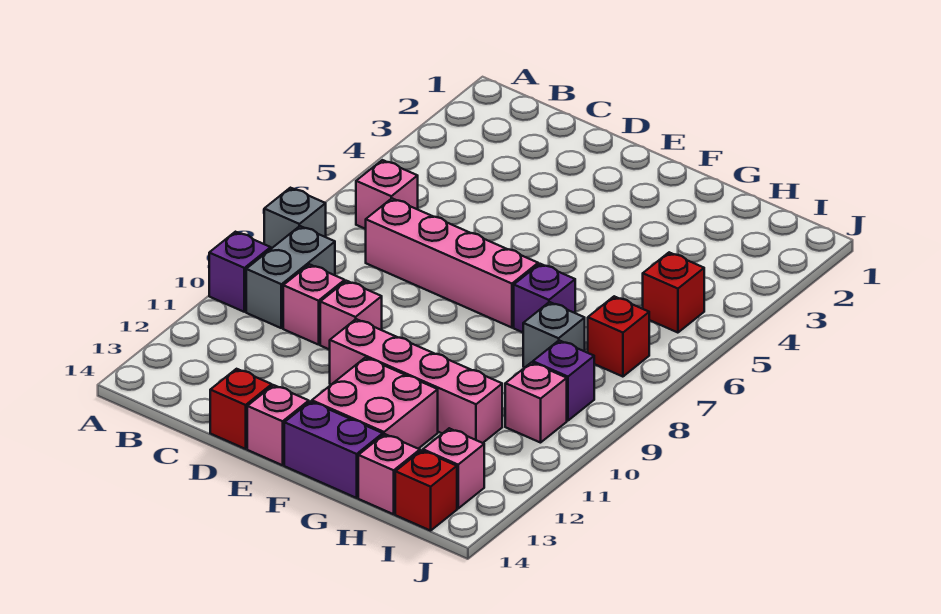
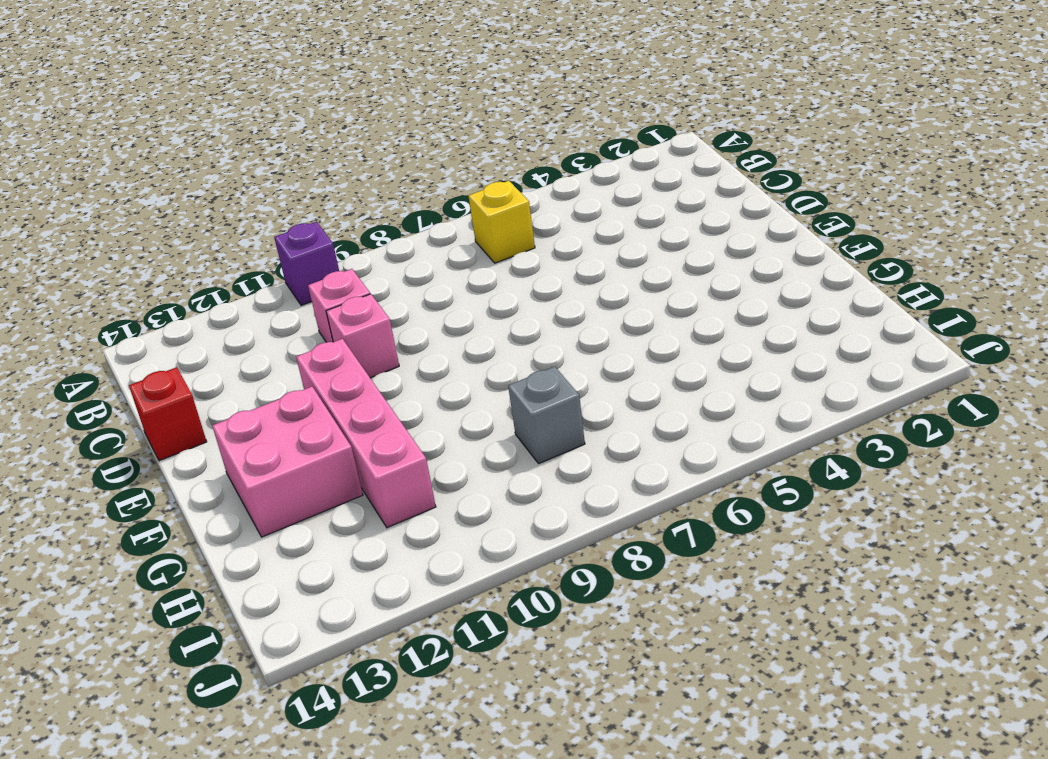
yellow 1x1 brick [469,181,535,263] -> pink 1x1 brick [356,160,418,229]
none -> grey 1x1 brick [264,188,326,249]
none -> grey 1x2 brick [246,226,335,328]
none -> pink 1x4 brick [366,198,538,328]

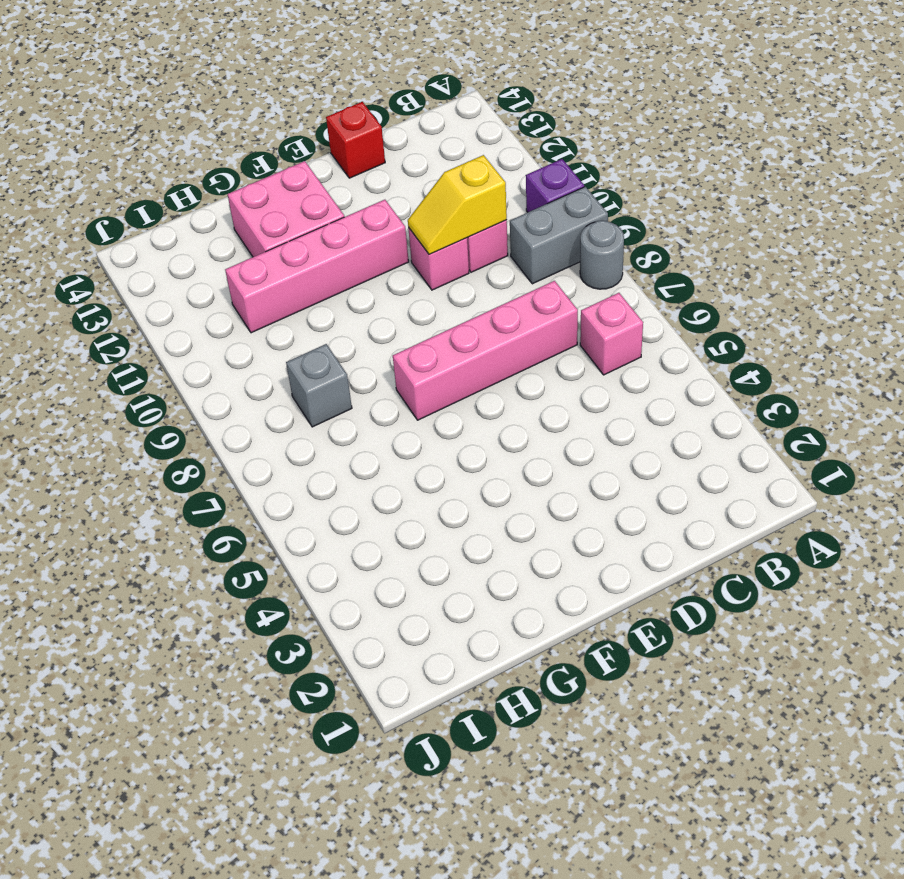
grey 1x1 round brick [580,221,624,289] -> grey 1x1 brick [264,188,326,249]
grey 1x2 brick [510,187,608,284] -> grey 1x2 brick turned to [246,226,335,328]
yellow 1x2 slope [408,155,507,254] -> none
none -> pink 1x1 brick [247,385,309,465]
none -> purple 1x2 brick [284,401,383,498]
none -> purple 1x1 brick [514,264,575,332]

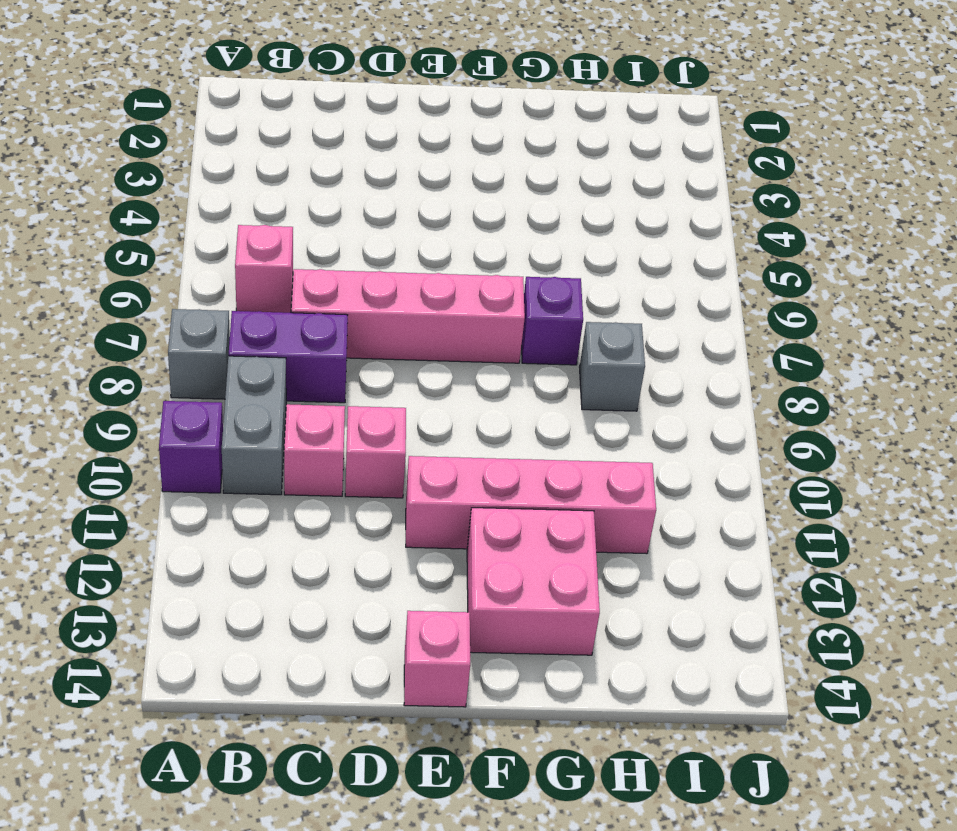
purple 1x2 brick [229,311,348,403] -> purple 1x2 brick moved to [284,401,383,498]
none -> red 1x1 brick [210,369,272,449]
none -> pink 1x1 brick [358,434,420,514]
none -> red 1x1 brick [643,252,704,333]

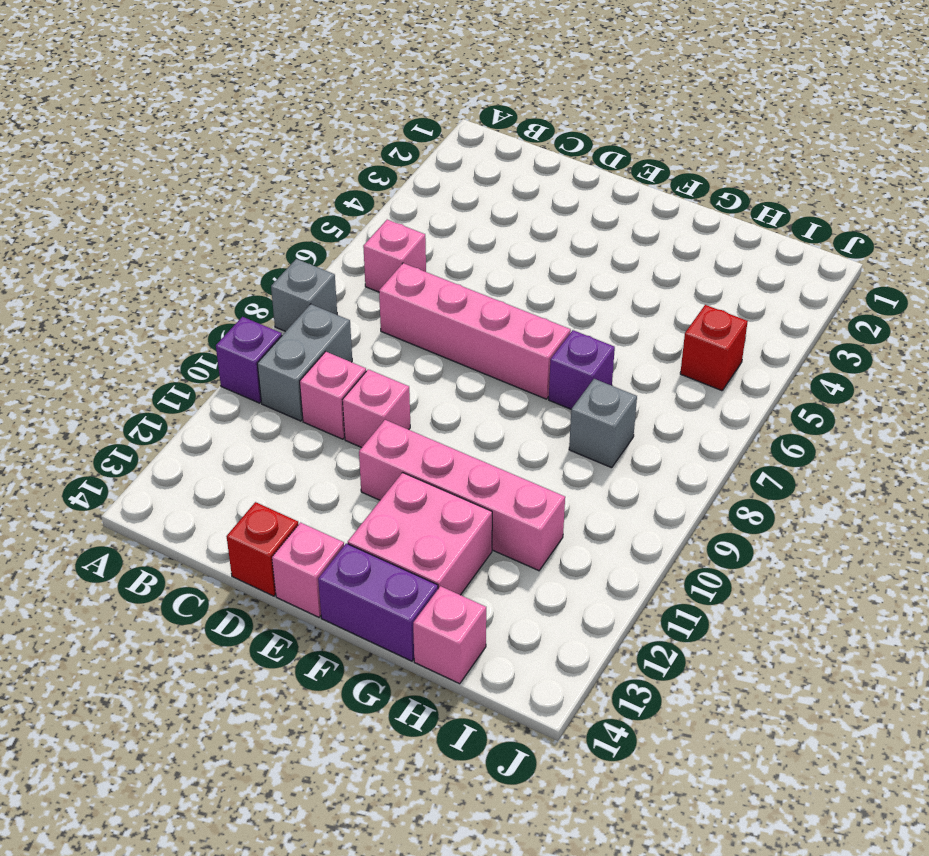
none -> red 1x1 brick [588,296,649,377]
none -> purple 1x1 brick [533,340,594,421]
none -> pink 1x1 brick [505,362,567,443]

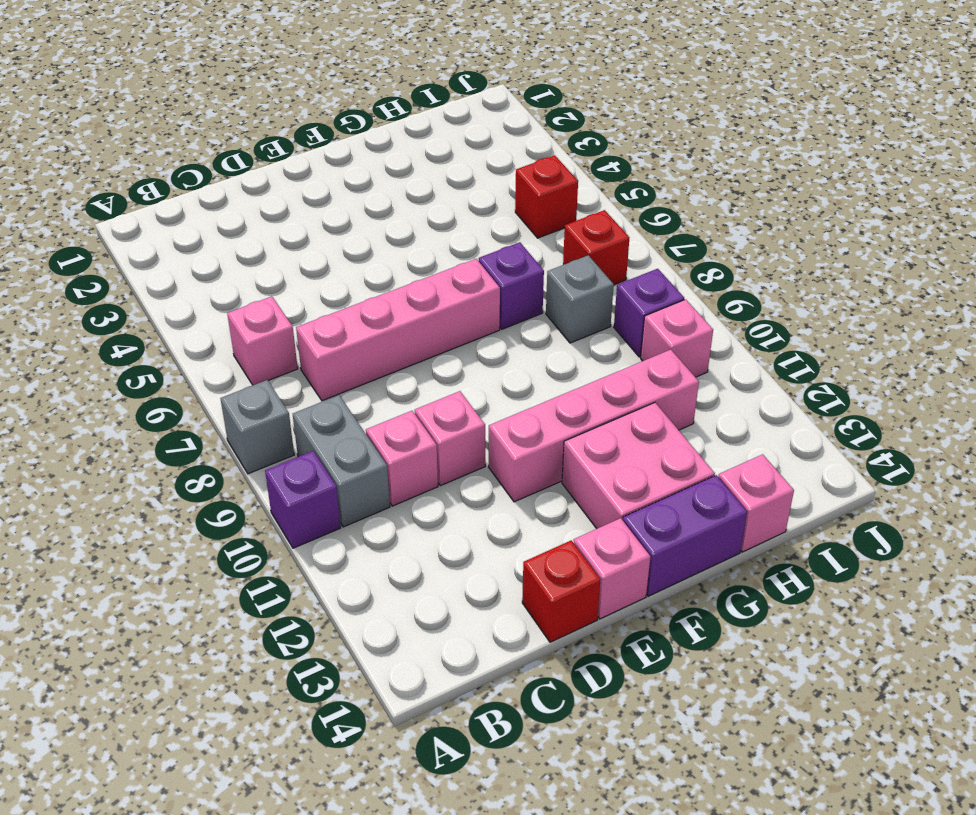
none -> pink 1x1 brick [423,428,484,509]
none -> red 1x1 brick [395,450,457,531]

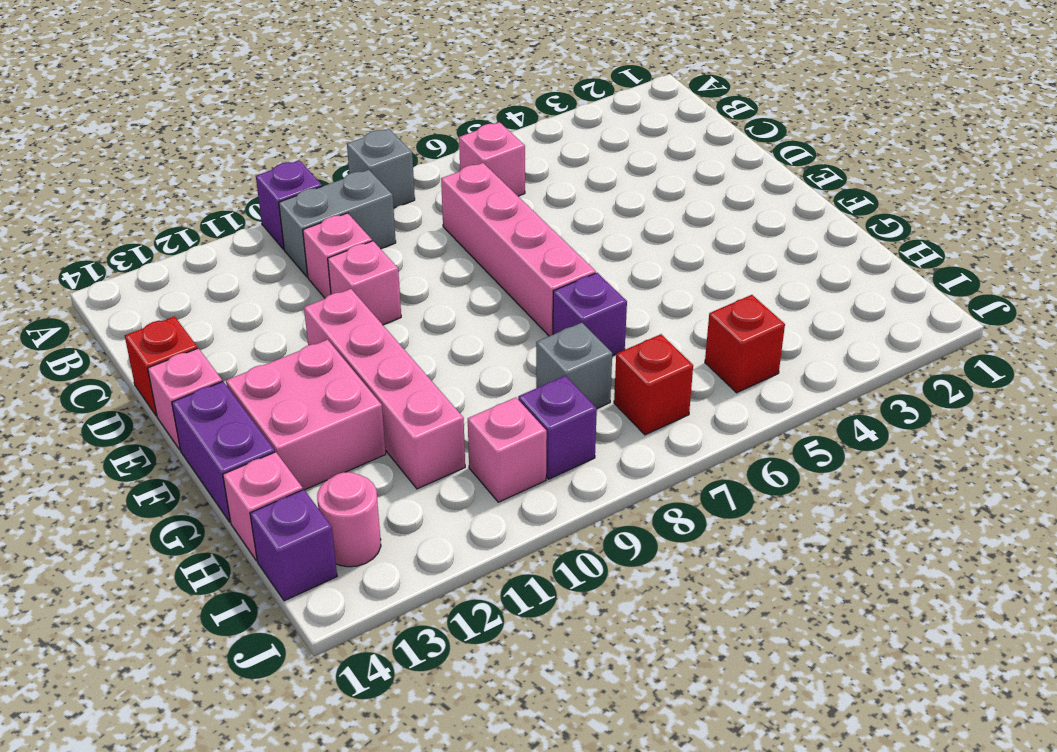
pink 1x1 round brick [317,472,381,567] -> pink 1x1 brick [423,428,484,509]
purple 1x1 brick [250,490,337,601] -> red 1x1 brick [395,450,457,531]

